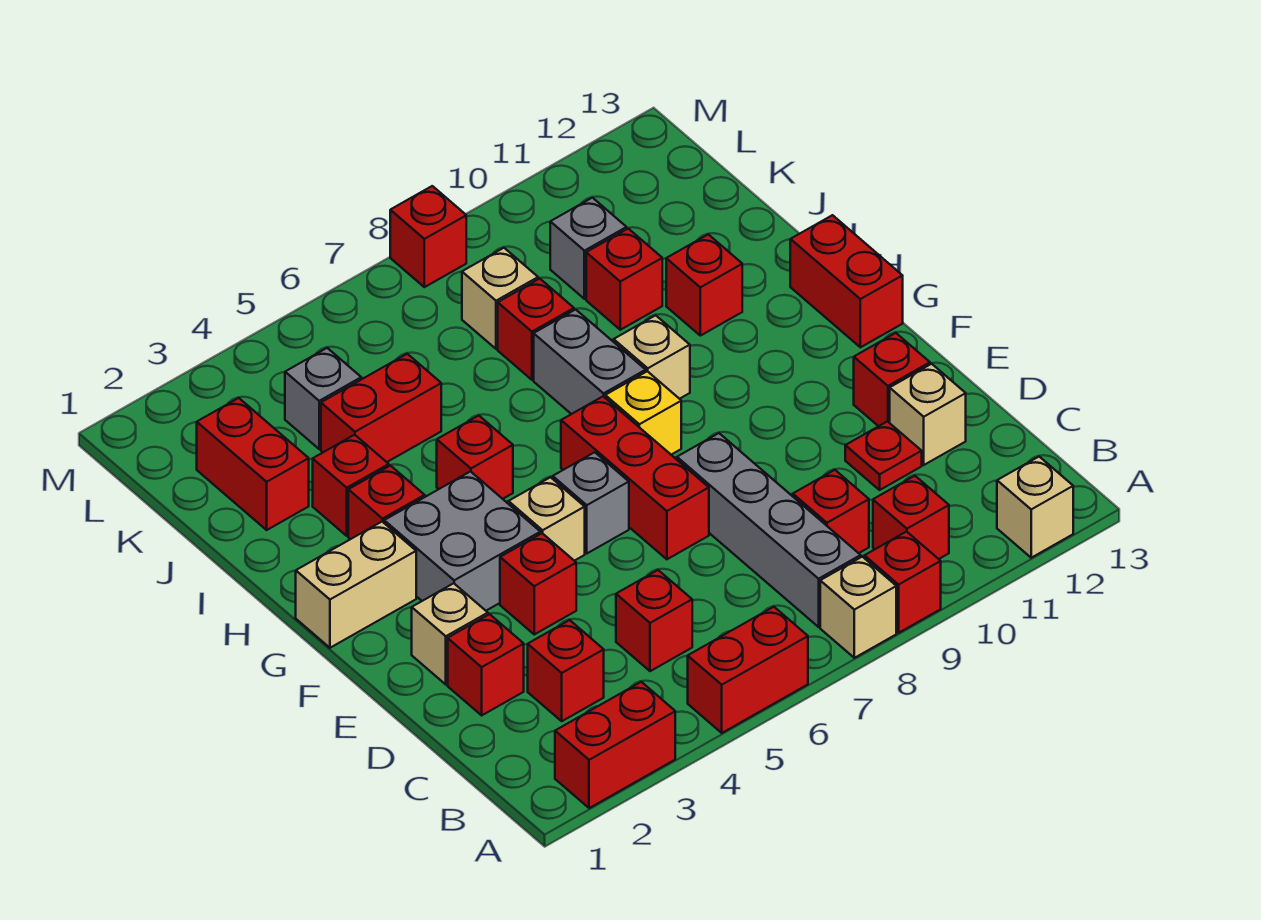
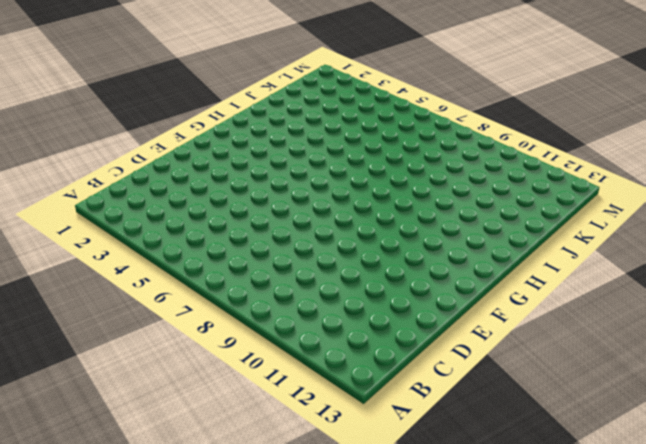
none -> red 1x2 brick [555,682,675,808]
none -> red 1x2 brick [688,607,808,733]
none -> tan 1x1 brick [820,557,896,658]
none -> red 1x1 brick [864,532,941,633]

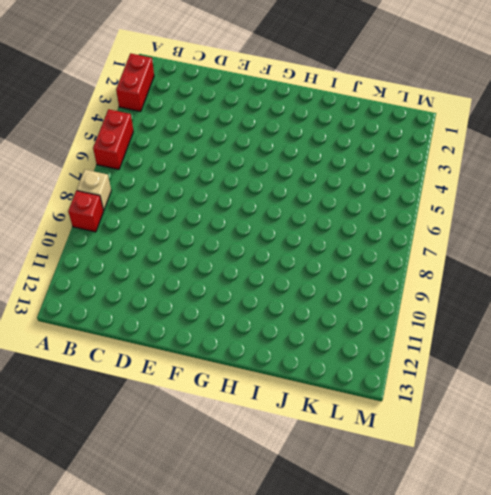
none -> tan 1x1 brick [997,457,1073,558]
none -> grey 1x4 brick [677,433,861,627]
none -> red 1x1 brick [873,476,949,559]
none -> red 1x1 brick [528,620,604,721]

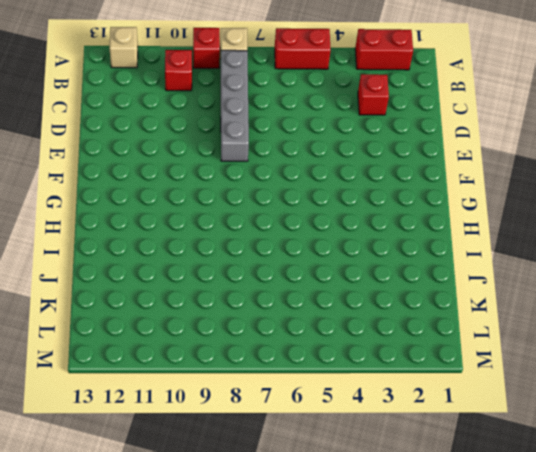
none -> red 1x1 brick [616,570,692,671]
none -> red 1x1 brick [793,470,869,553]
none -> red 1x1 brick [448,614,524,715]
none -> red 1x1 plate [845,421,922,490]

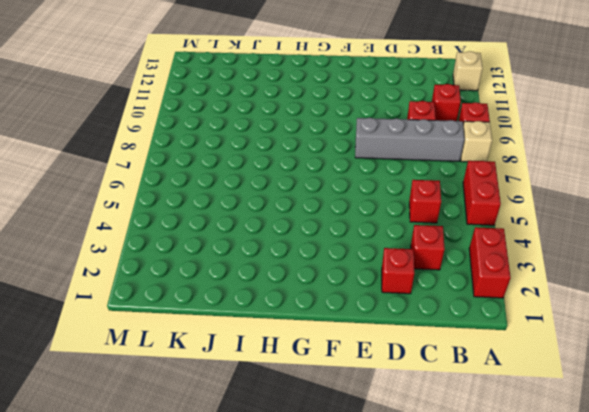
none -> red 1x1 plate [845,421,922,490]
none -> tan 1x1 brick [890,364,966,465]
none -> tan 1x1 brick [412,583,488,684]
none -> red 1x1 brick [500,533,576,634]

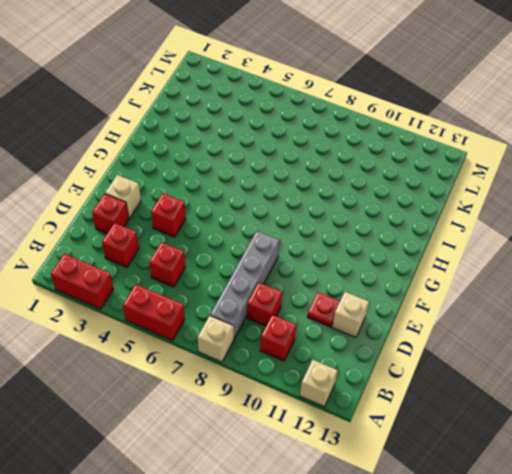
none -> red 1x1 brick [864,532,941,633]
none -> red 1x3 brick [561,396,709,559]
none -> red 1x1 brick [854,333,930,426]
none -> grey 2x2 brick [384,472,540,611]

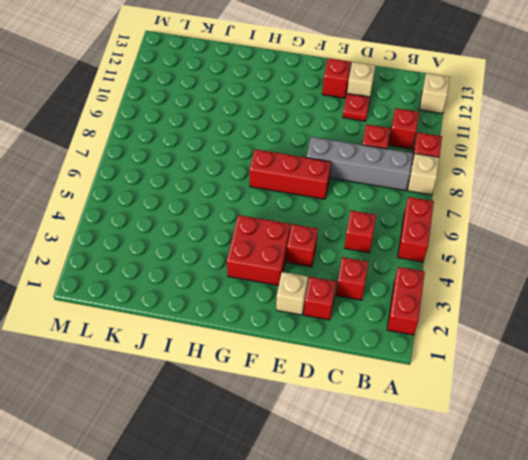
red 2x2 brick [227,215,291,286] -> grey 2x2 brick [384,472,540,611]
none -> tan 1x1 brick [508,477,585,561]
none -> grey 1x1 brick [553,452,629,553]
none -> tan 1x2 brick [296,522,416,648]
none -> yellow 1x1 brick [605,371,681,455]

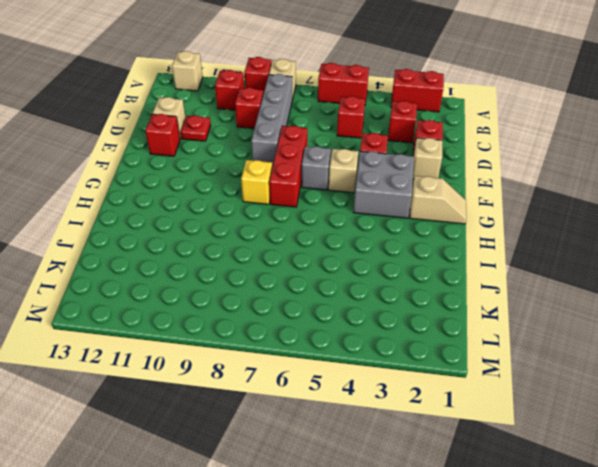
tan 1x2 slope [410,176,466,224] -> tan 1x2 brick [296,522,416,648]
none -> red 1x2 brick [790,215,903,347]
none -> red 1x1 brick [348,466,425,539]
none -> red 1x1 brick [437,416,513,499]
none -> grey 1x2 brick [534,310,646,414]

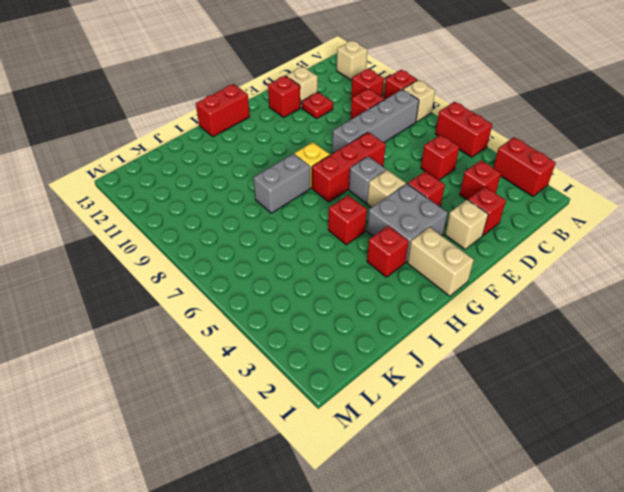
none -> tan 1x1 brick [614,315,690,399]
none -> red 1x1 brick [313,435,389,536]
none -> red 1x1 brick [666,234,742,336]
none -> red 1x2 brick [197,398,309,530]

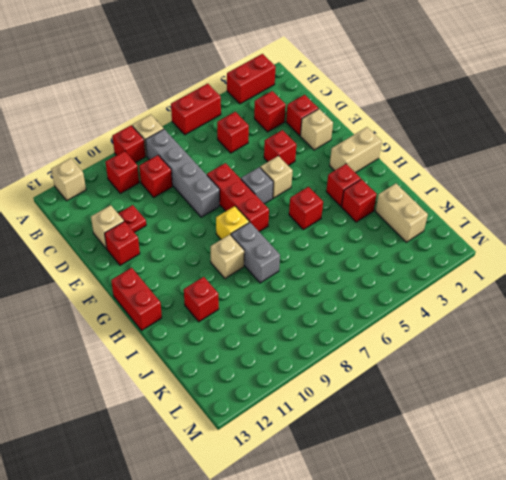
tan 1x2 brick [375,184,428,242] -> red 1x2 brick [197,398,309,530]
none -> grey 2x2 brick [384,472,540,611]
none -> red 1x2 brick [321,354,441,462]
none -> red 1x1 brick [498,279,574,380]
none -> red 1x1 brick [586,229,662,330]

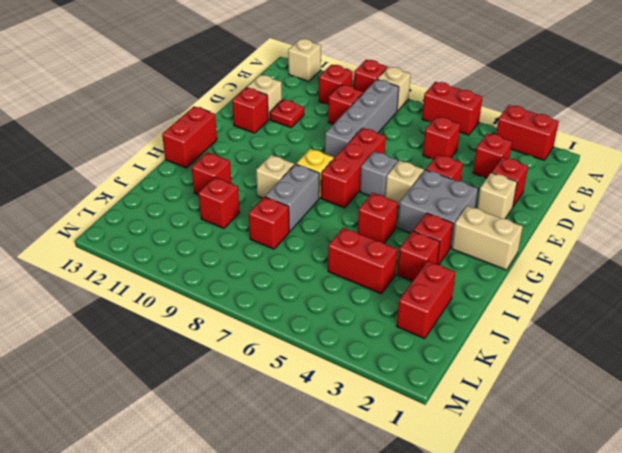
none -> grey 1x1 brick [285,348,361,449]
none -> tan 1x1 brick [462,248,538,349]
none -> grey 1x1 brick [550,198,627,299]
none -> red 1x1 brick [390,186,466,287]

